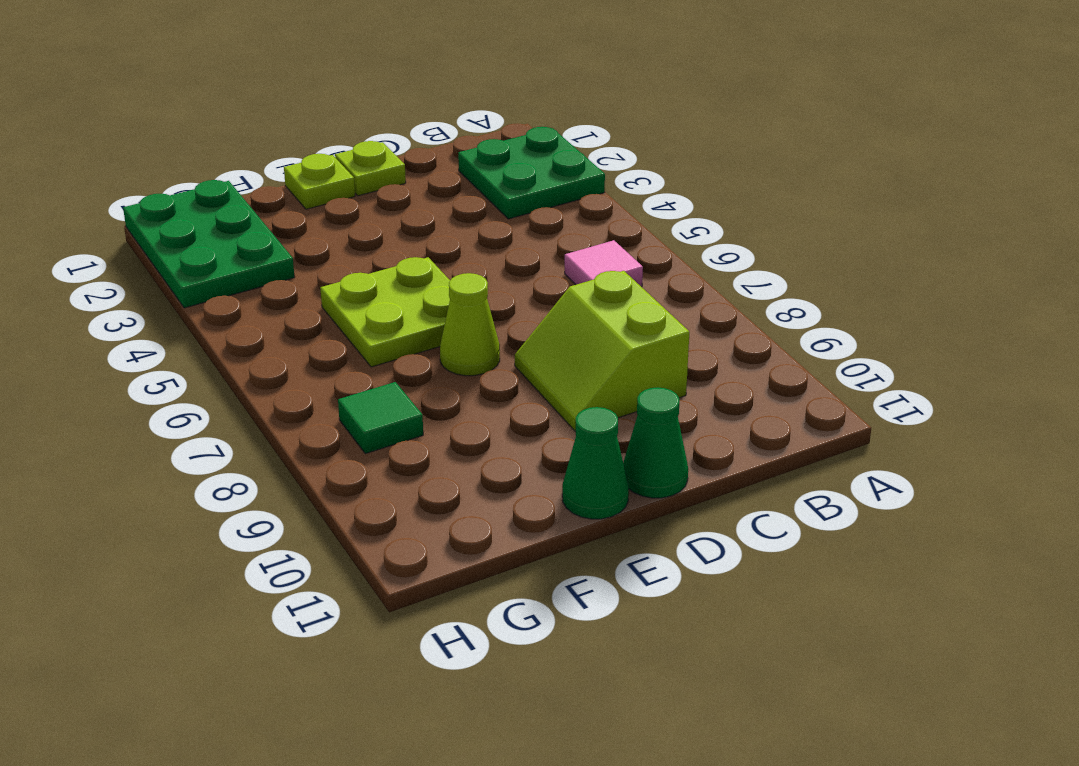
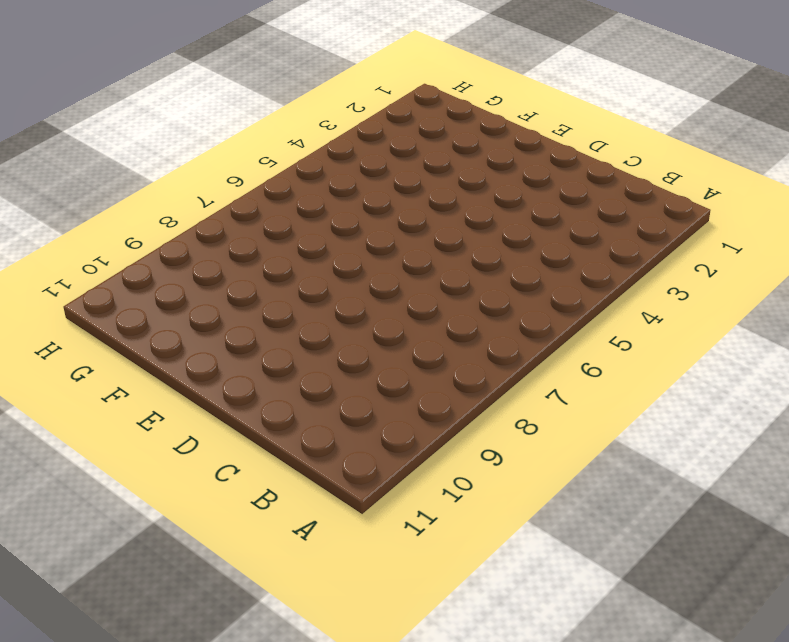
none -> green 2x2 plate [458,127,605,219]
none -> pink 1x1 tile [565,240,643,287]

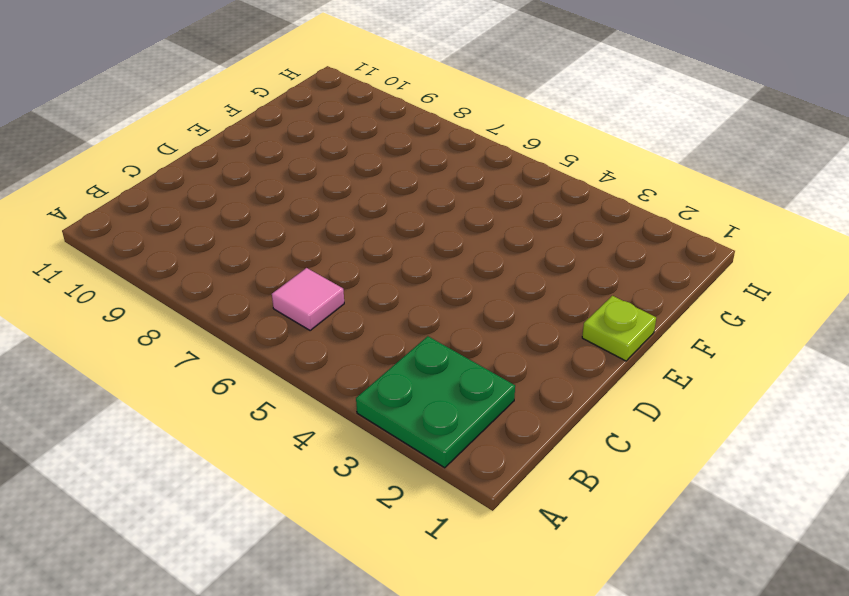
none -> lime 2x2 slope [515,271,689,431]
none -> lime 1x1 plate [335,141,406,196]

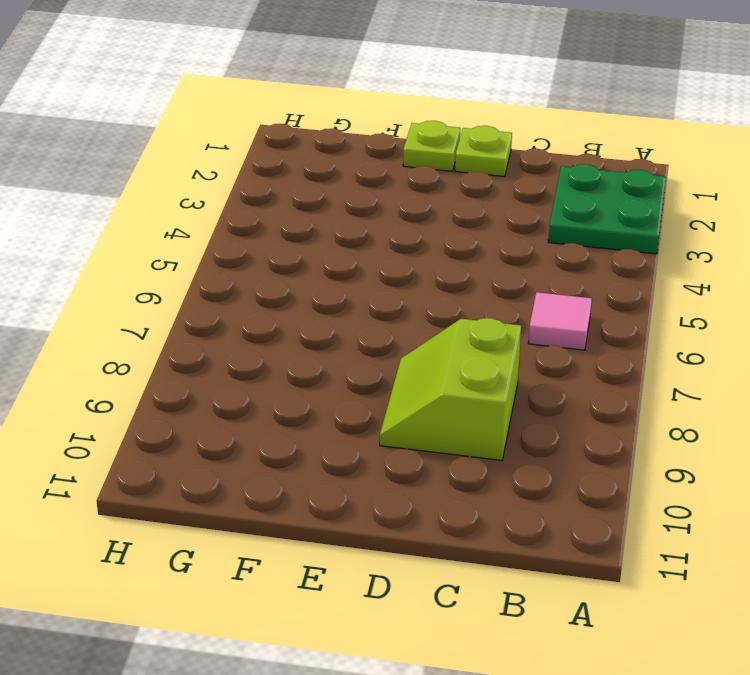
none -> green 1x1 cone [623,387,688,498]
none -> lime 2x2 plate [321,257,450,367]

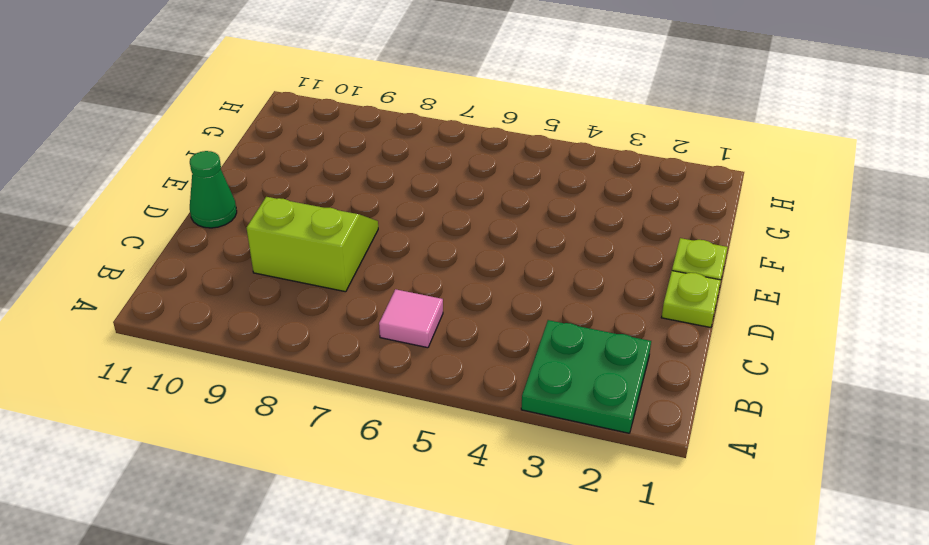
none -> lime 2x2 plate [321,257,450,367]
none -> lime 1x1 cone [440,273,500,376]

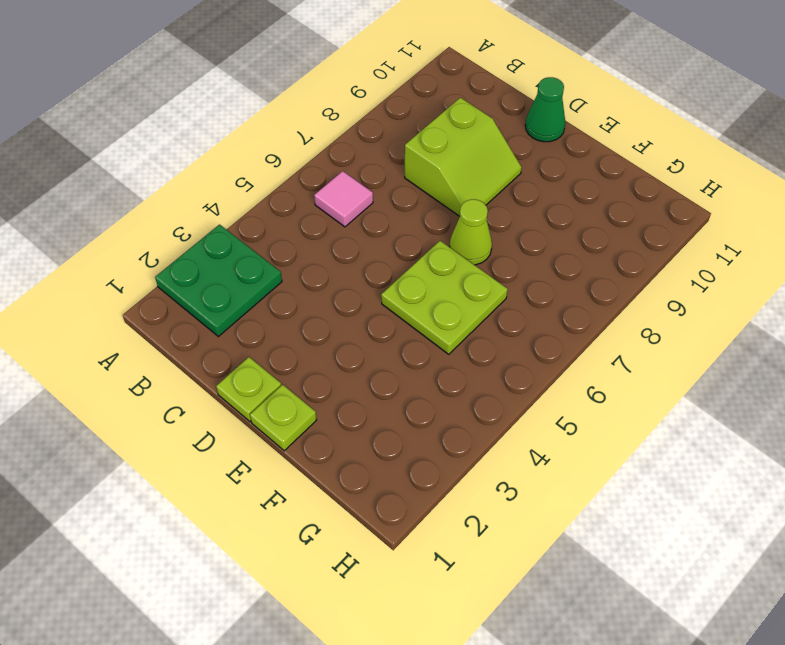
none -> green 1x1 cone [562,407,629,519]
none -> green 2x3 plate [123,180,295,308]

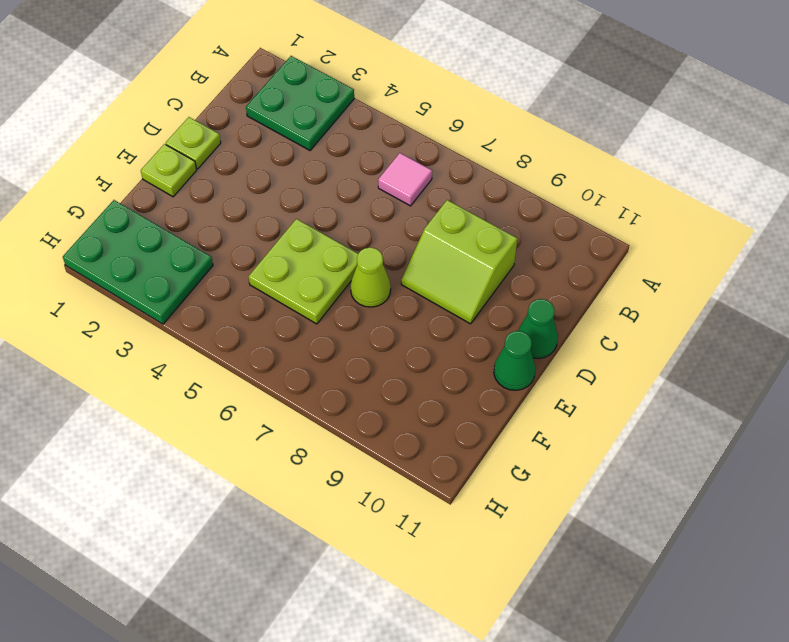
none -> green 1x1 tile [338,382,423,454]

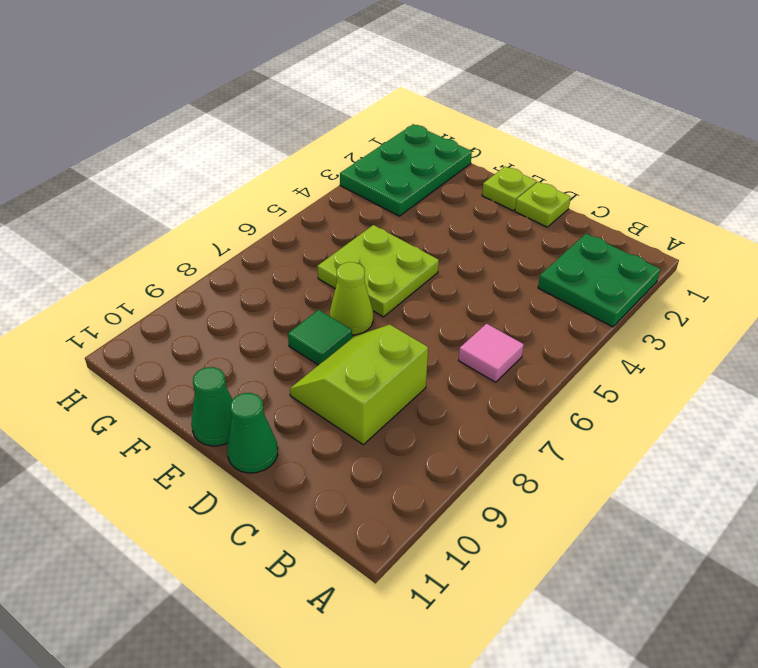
green 1x1 tile [288,310,352,365] -> green 1x1 tile moved to [338,382,423,454]

